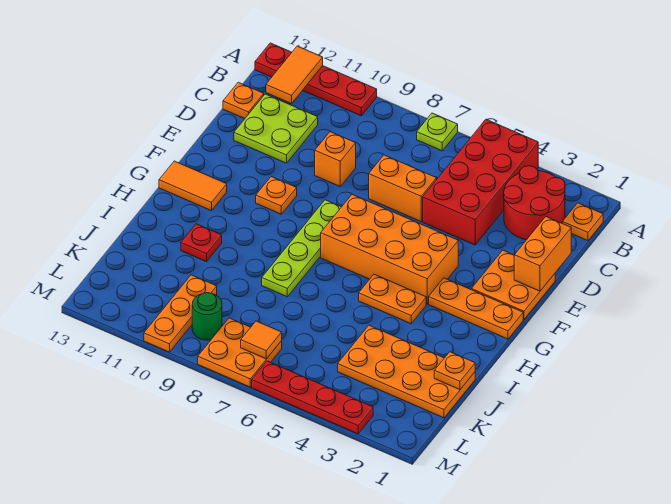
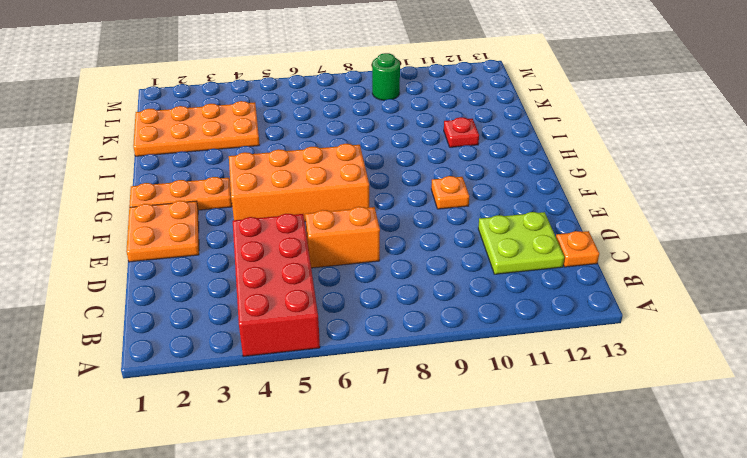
none -> lime 1x1 plate [417,113,458,151]
none -> red 1x4 plate [255,43,377,116]
none -> orange 1x1 plate [562,203,603,241]

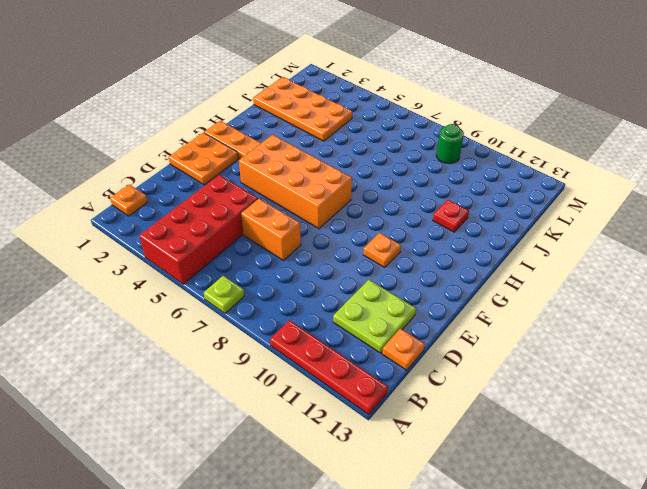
none -> red 2x2 round brick [504,166,565,240]
none -> orange 1x1 brick [315,132,356,186]
none -> lime 1x4 plate [262,200,341,297]

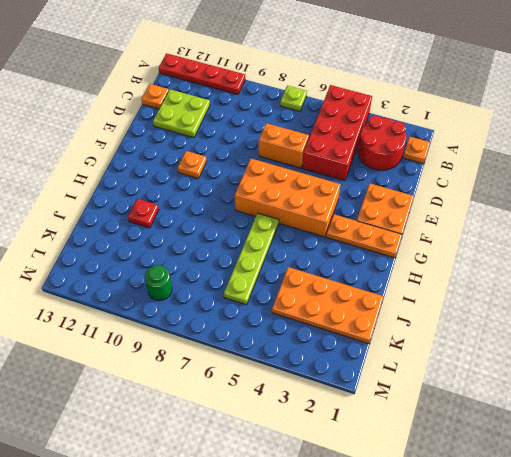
lime 1x4 plate [224,213,279,305] -> lime 1x4 plate moved to [262,200,341,297]
none -> orange 1x1 brick [315,132,356,186]
none -> orange 1x2 tile [159,161,227,211]
none -> orange 1x2 plate [359,274,426,324]

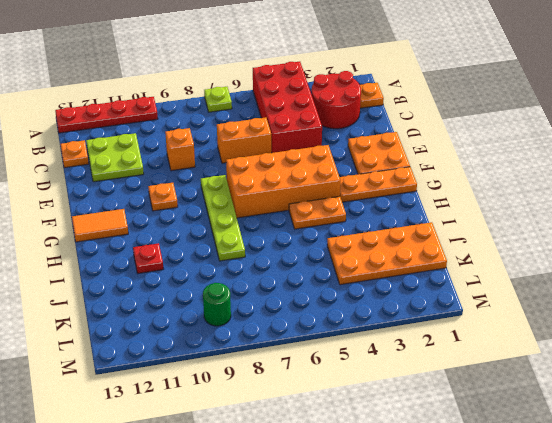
none -> orange 1x3 plate [144,275,217,352]
none -> orange 2x2 plate [198,318,282,387]
none -> red 1x4 plate [252,361,373,434]

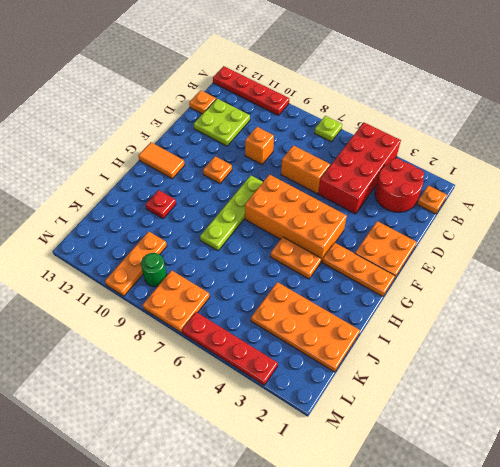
none -> orange 1x2 tile [266,46,323,104]
none -> orange 1x2 brick [514,217,571,291]
none -> orange 1x1 plate [434,352,475,390]

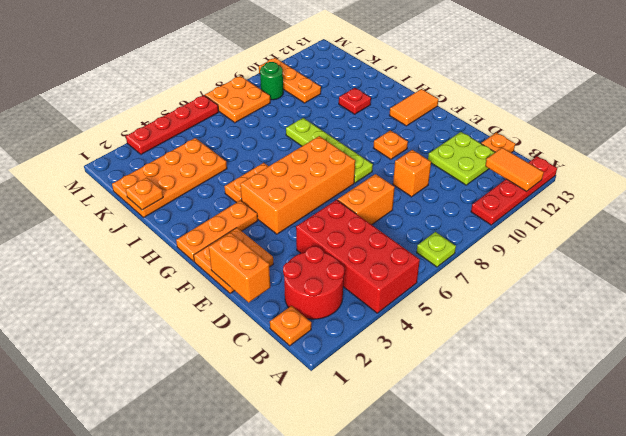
none -> orange 1x1 tile [241,321,282,359]

